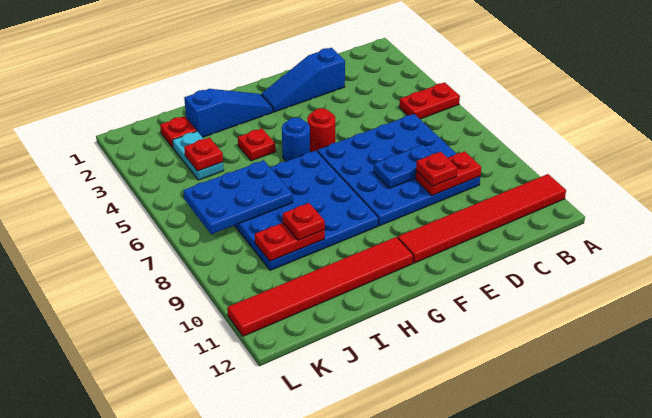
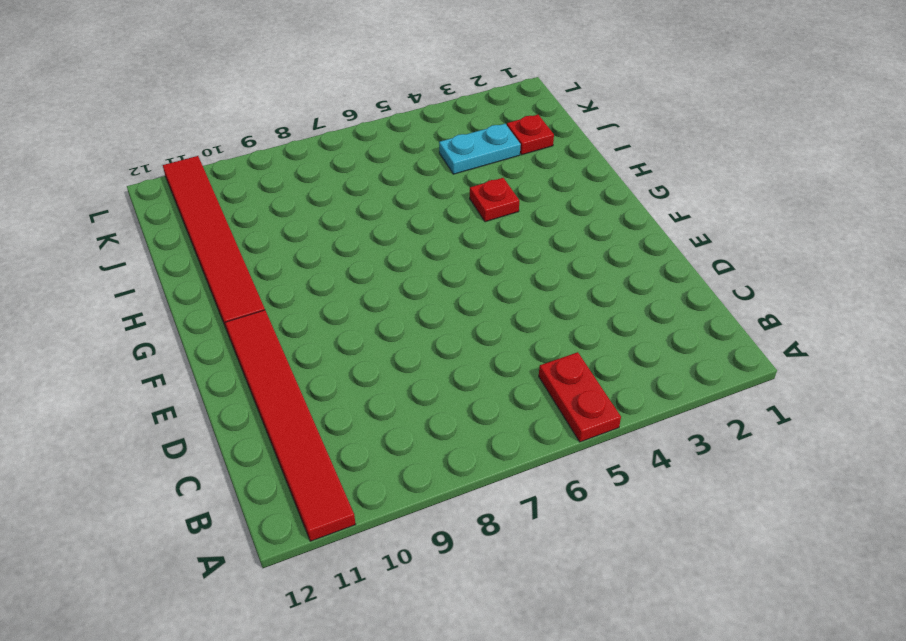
none -> blue 4x4 plate [317,114,480,226]
none -> blue 1x3 slope [261,48,345,112]
none -> red 1x1 round brick [307,108,335,152]

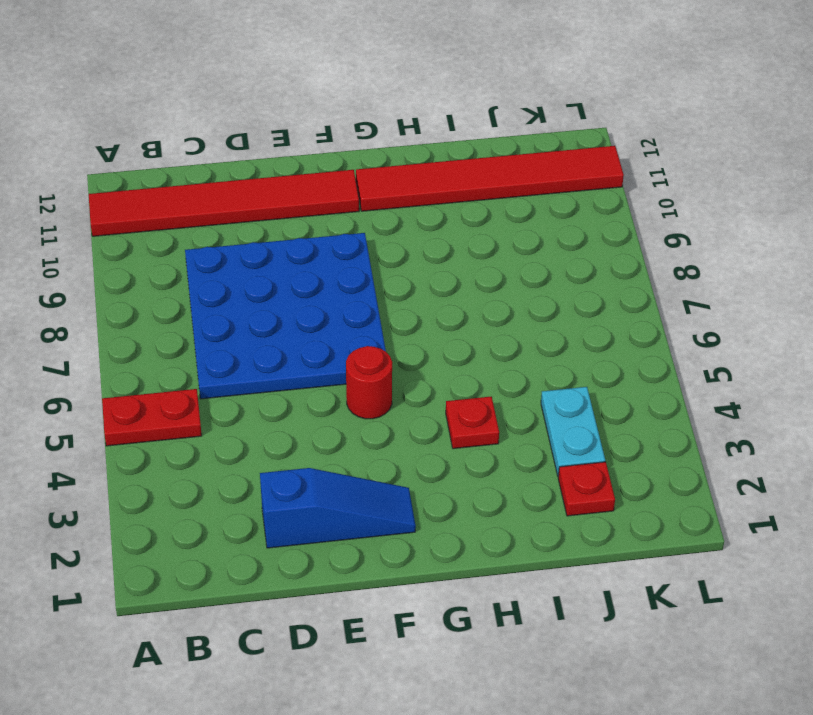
none -> blue 1x3 slope [184,89,273,137]
none -> blue 1x1 round brick [282,117,310,161]
none -> blue 4x4 plate [234,150,379,270]

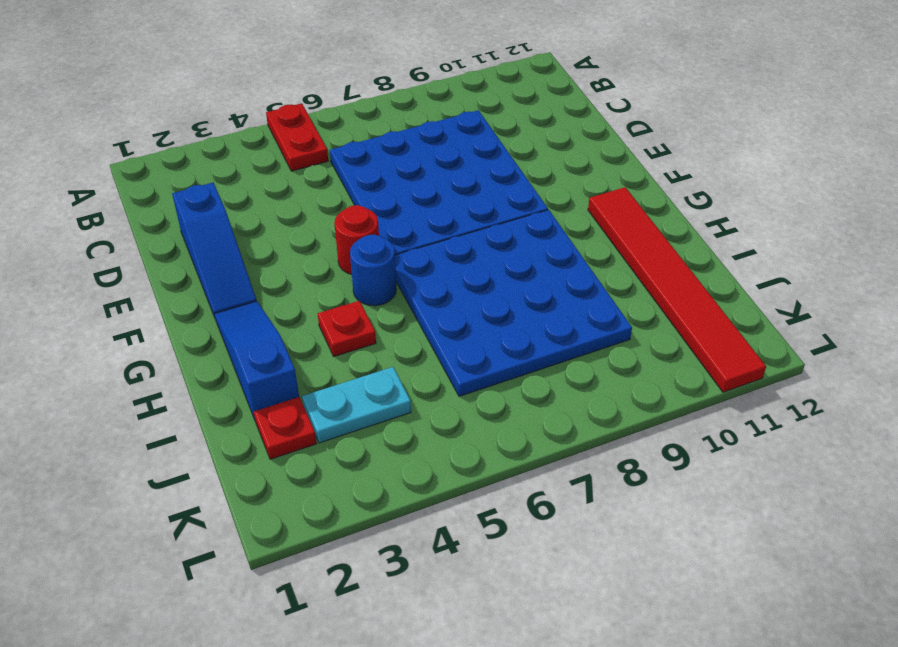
none -> red 1x6 tile [398,174,566,263]
none -> red 1x2 plate [415,151,481,195]
none -> blue 1x2 plate [374,145,432,188]

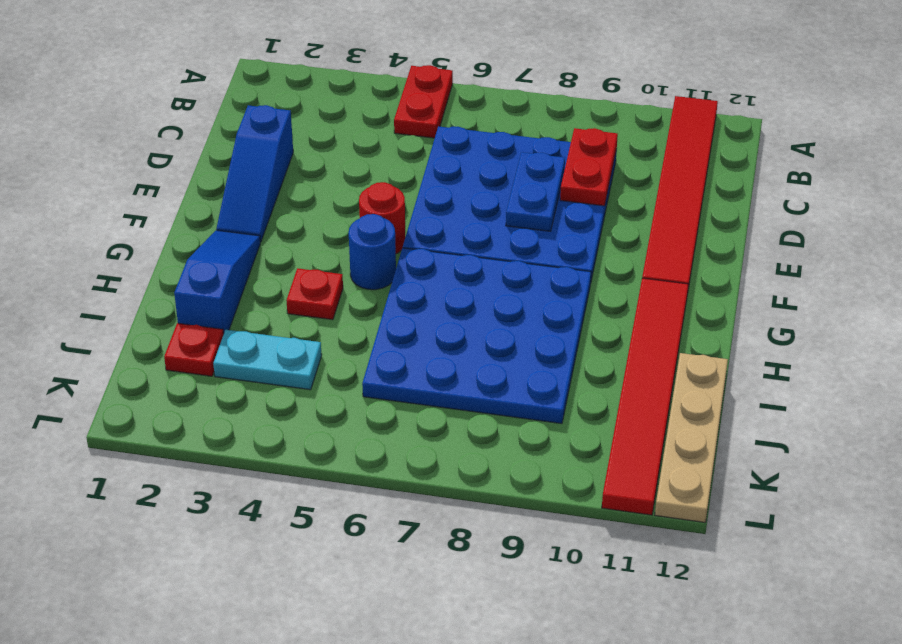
tan 1x4 plate [655,353,728,523] -> none
none -> blue 2x3 plate [183,160,293,234]
none -> red 1x2 plate [255,223,325,261]
none -> red 1x1 plate [184,138,223,171]

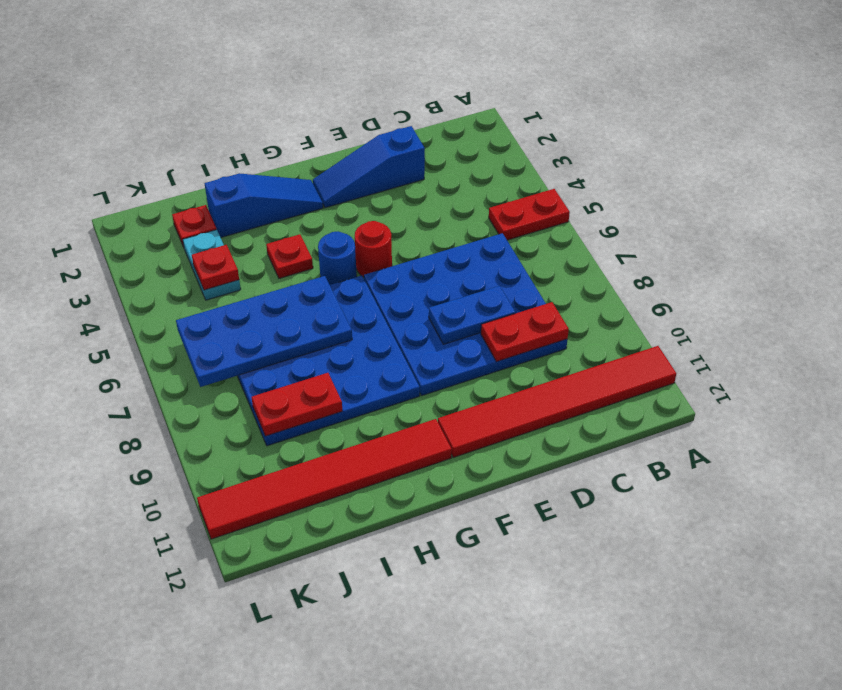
blue 2x4 plate [176,276,352,387] -> blue 2x3 plate [183,160,293,234]
none -> red 1x1 plate [416,152,457,186]
none -> red 1x1 plate [283,203,325,240]

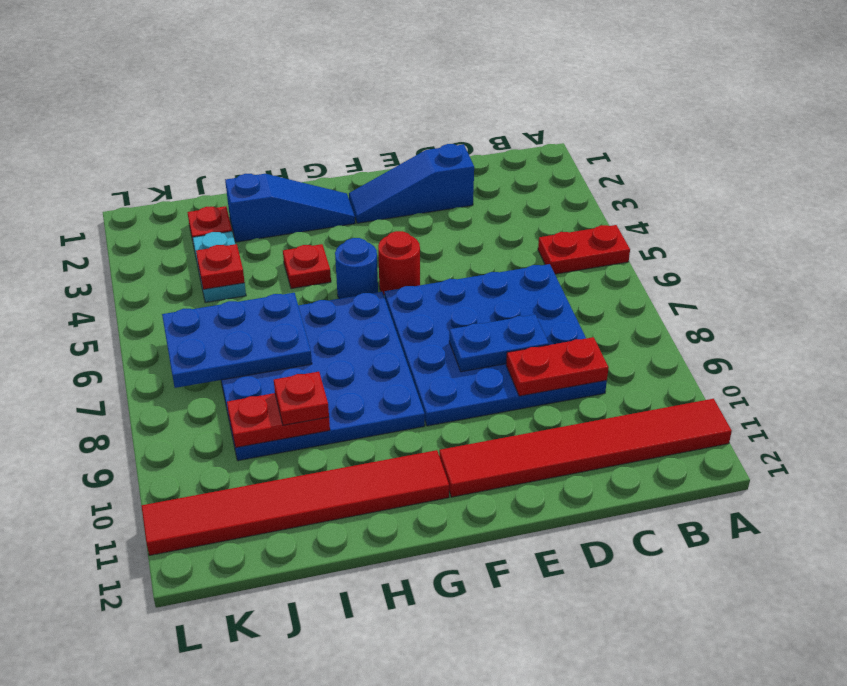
none -> red 1x1 plate [416,152,457,186]

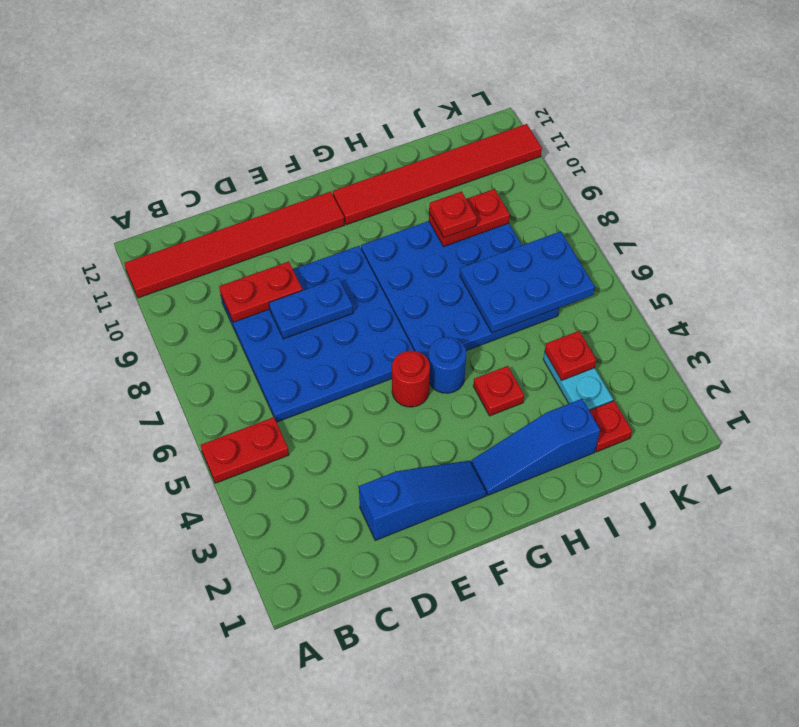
none -> red 1x1 plate [416,152,457,186]

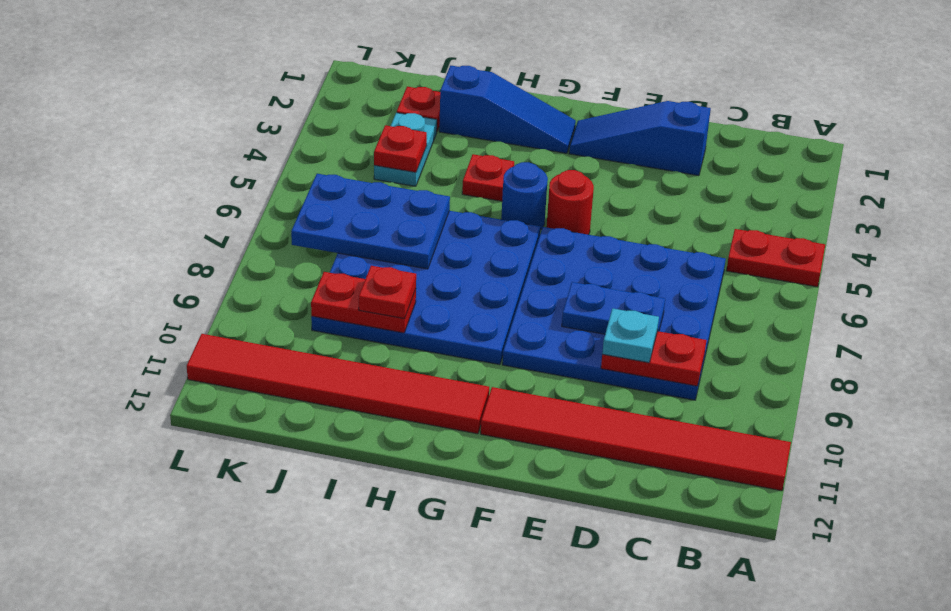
cyan 1x1 plate [602,309,659,363] -> red 1x1 plate [416,152,457,186]

